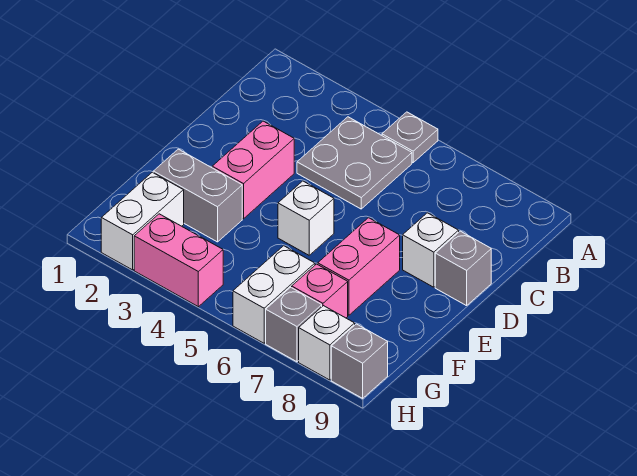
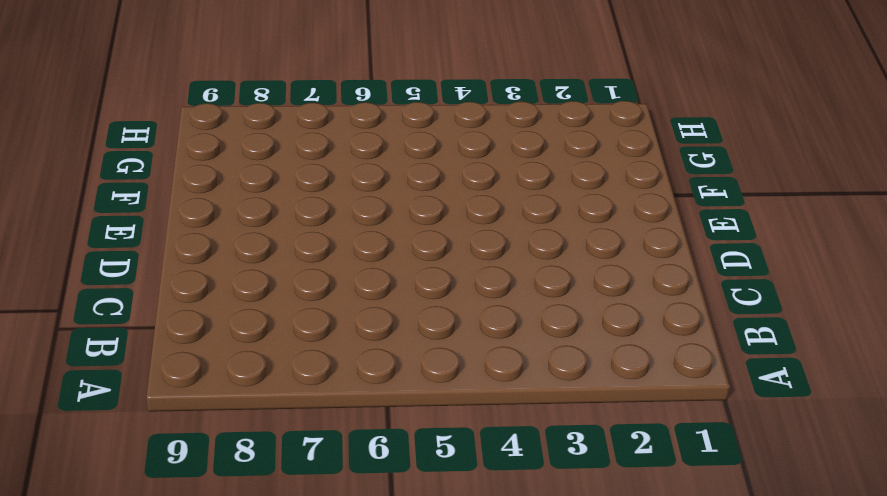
none -> grey 1x1 plate [382,112,438,162]
none -> grey 2x2 plate [297,117,412,209]
none -> pink 1x2 brick [212,121,294,219]

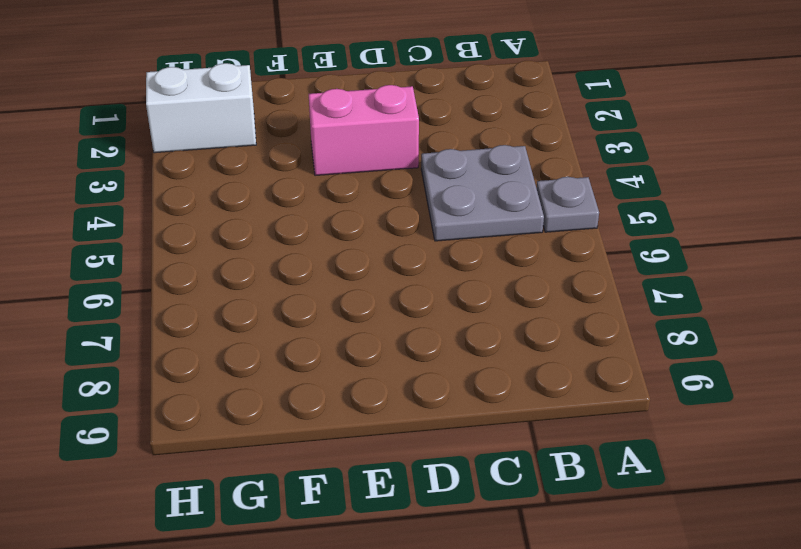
none -> white 1x1 brick [403,213,459,287]
none -> grey 1x1 brick [435,231,491,306]
none -> white 1x1 brick [278,181,334,255]

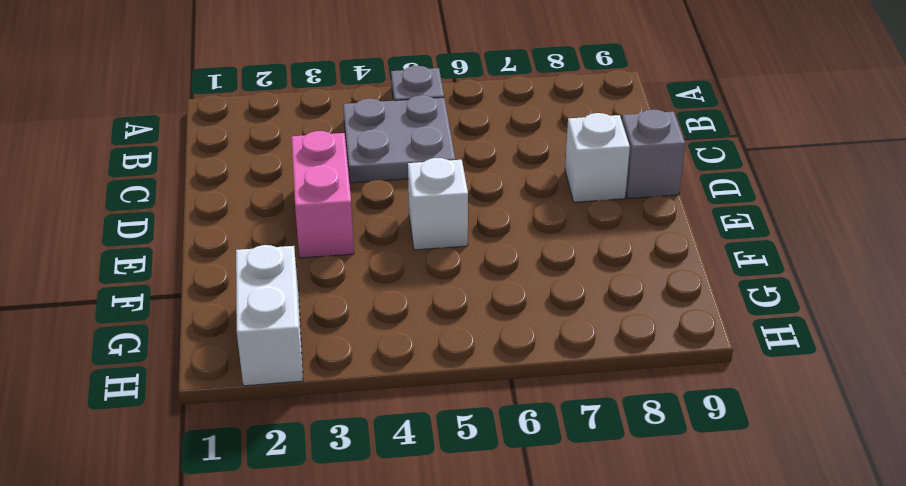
none -> pink 1x2 brick [318,218,400,315]
none -> grey 1x2 brick [153,149,242,242]
none -> white 1x2 brick [233,246,315,343]

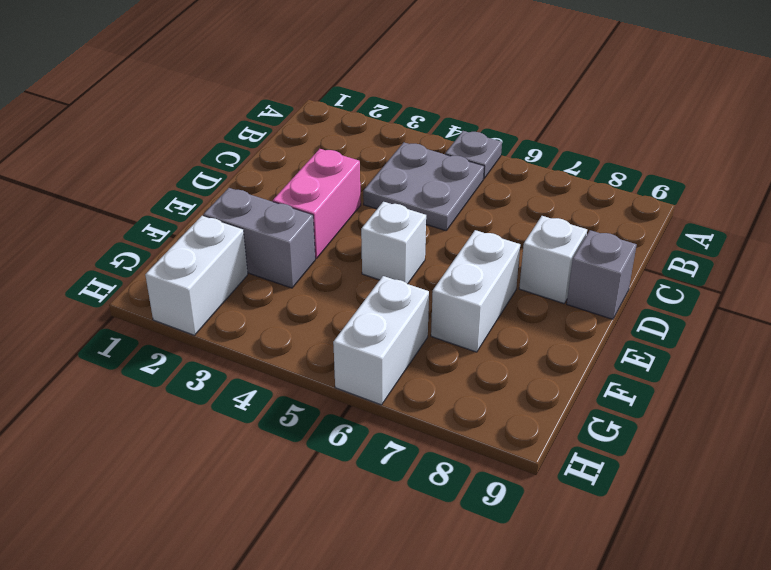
white 1x2 brick [431,230,520,352] -> pink 1x2 brick [318,218,400,315]
none -> pink 1x1 brick [292,264,348,318]
none -> pink 1x2 brick [134,214,223,307]
none -> grey 1x1 brick [266,287,322,362]

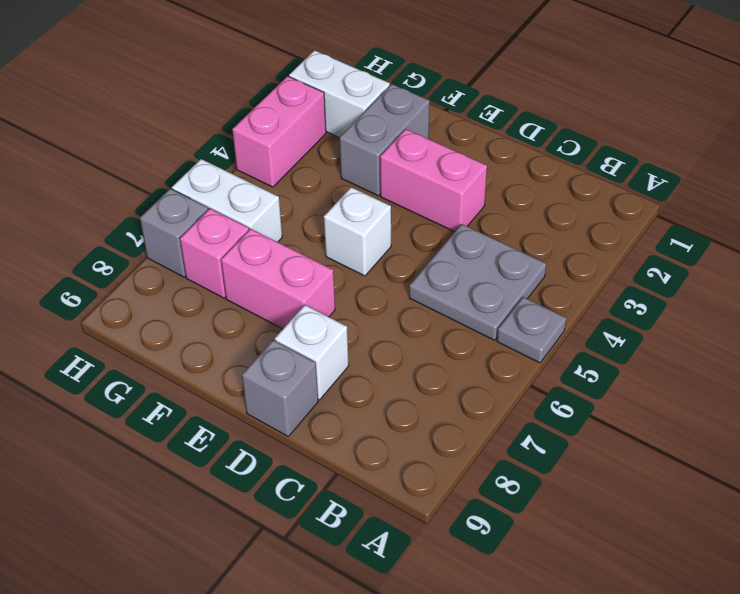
none -> white 1x1 brick [299,306,355,380]
none -> grey 1x1 brick [331,324,388,398]

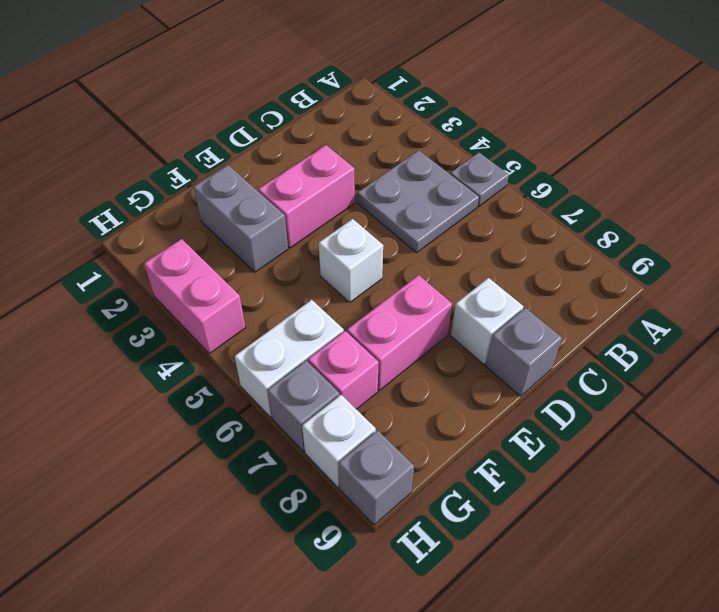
none -> white 1x2 brick [101,172,184,270]

